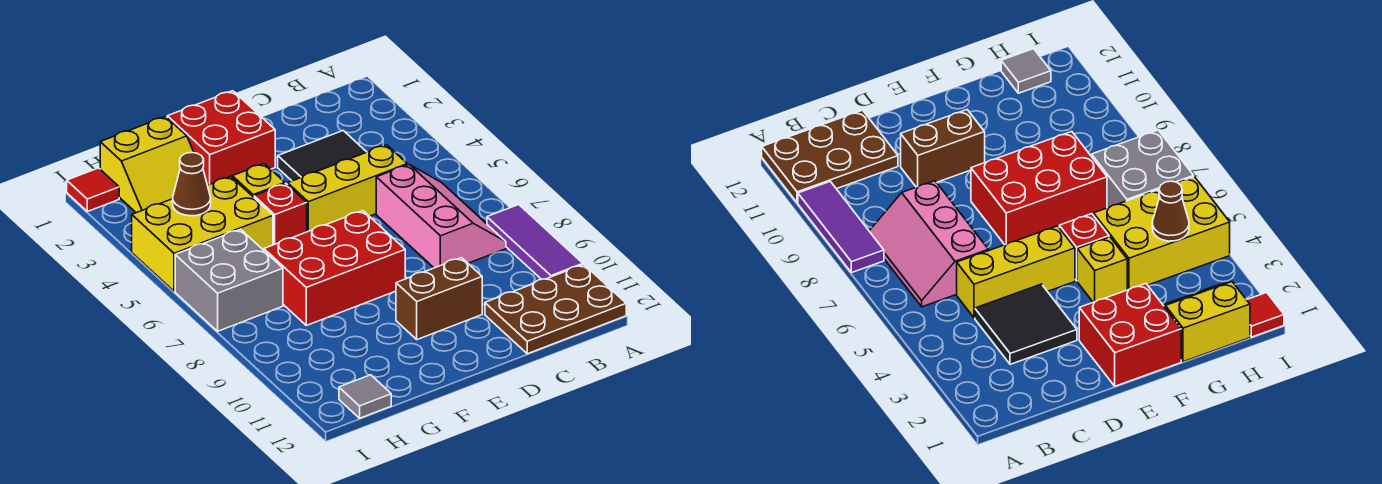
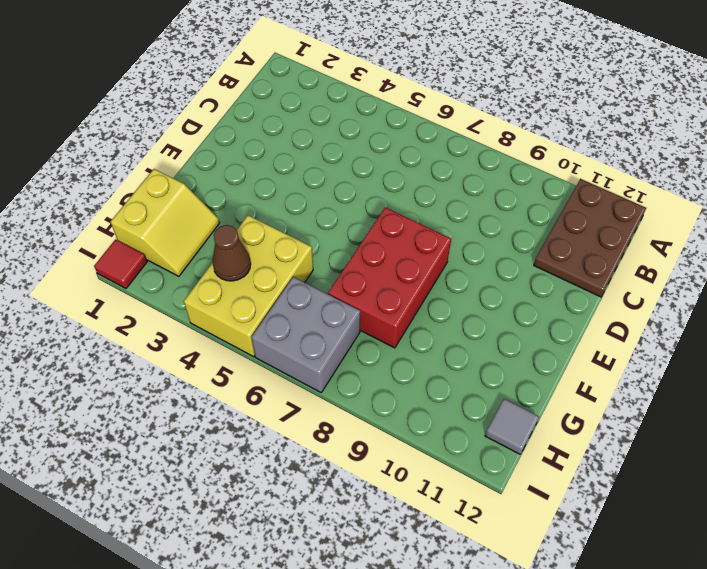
none -> purple 1x3 tile [487,205,583,279]
none -> pink 2x3 slope [376,165,506,268]
none -> black 2x2 tile [278,131,366,181]

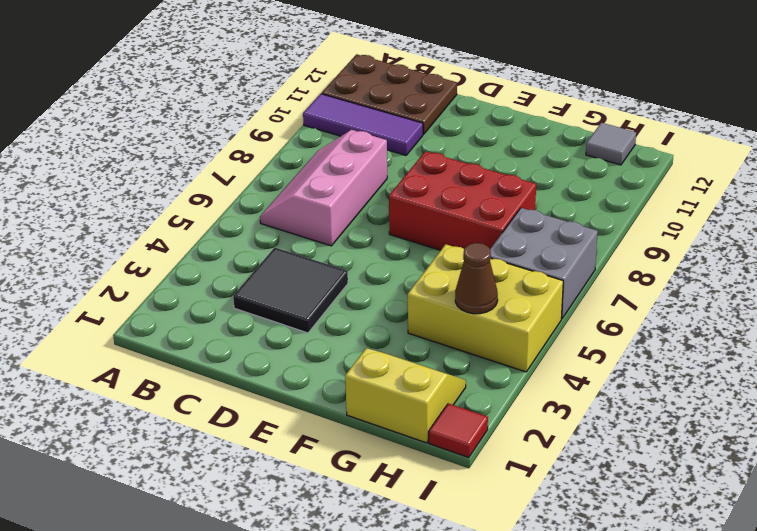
purple 1x3 tile [303,94,423,155] -> purple 1x3 tile turned to [487,205,583,279]
none -> yellow 1x3 brick [288,145,407,232]
none -> brown 1x2 brick [396,258,482,340]
none -> red 2x2 brick [167,91,275,185]

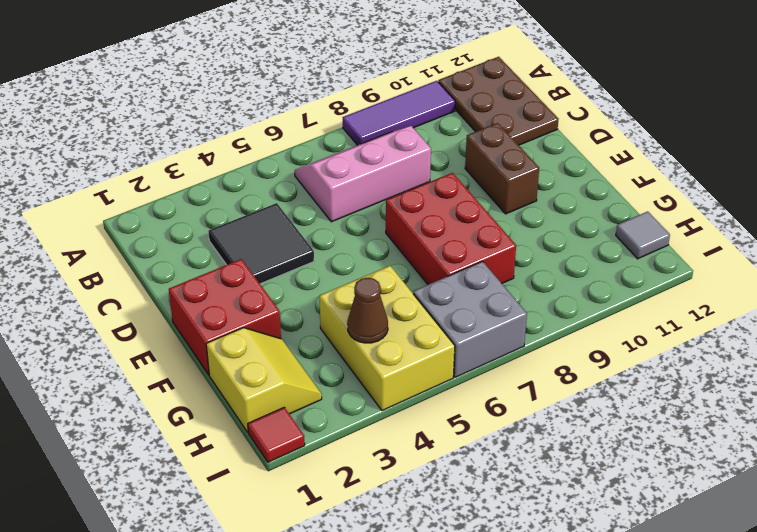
none -> yellow 1x3 brick [288,145,407,232]
none -> yellow 1x1 brick [232,164,285,197]
none -> red 1x1 brick [254,184,307,245]

